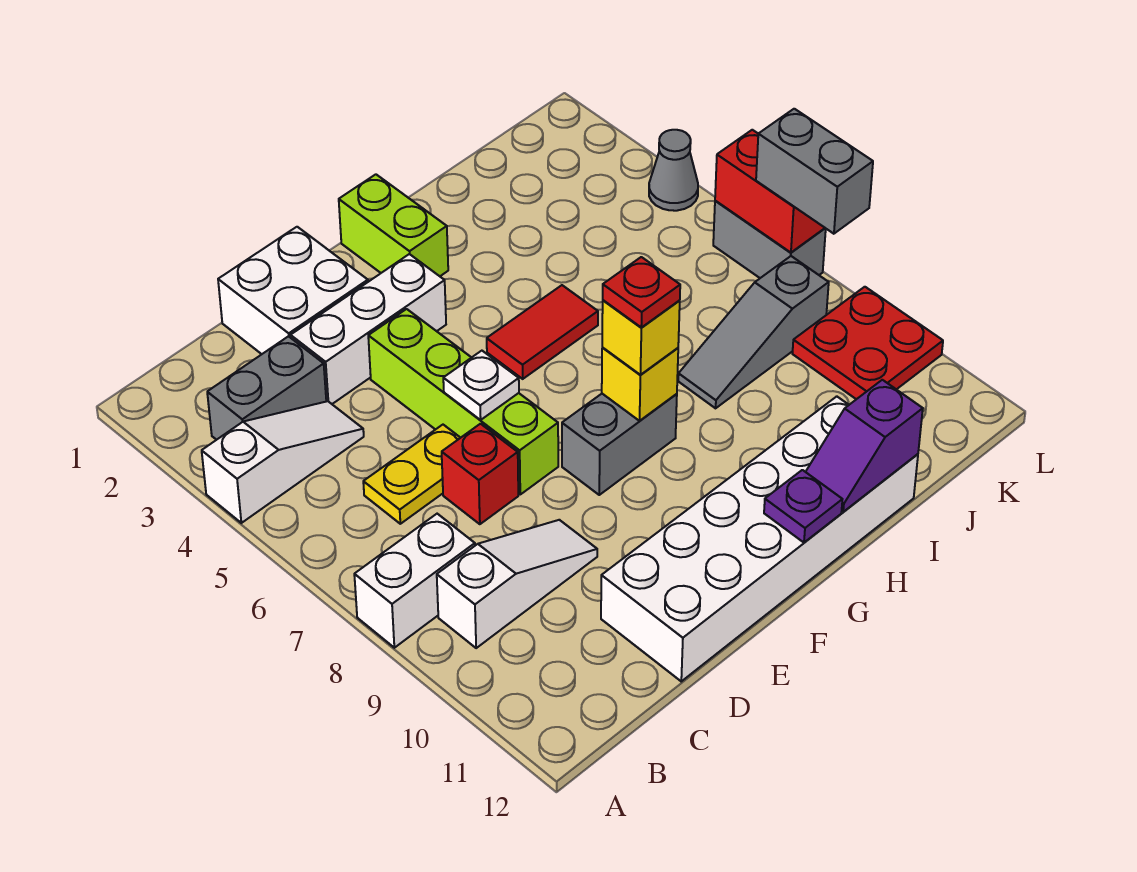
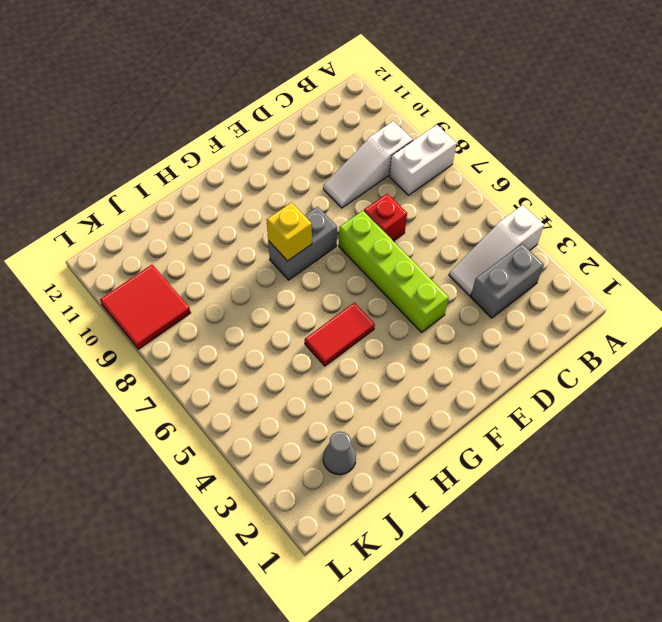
grey 1x1 cone [323,432,356,475] -> grey 1x1 cone moved to [649,130,698,211]
red 2x2 tile [100,265,191,349] -> red 2x2 plate [792,287,943,399]
none -> yellow 1x2 plate [363,425,460,524]
none -> white 2x2 brick [218,227,368,354]
none -> white 1x3 brick [291,254,446,404]

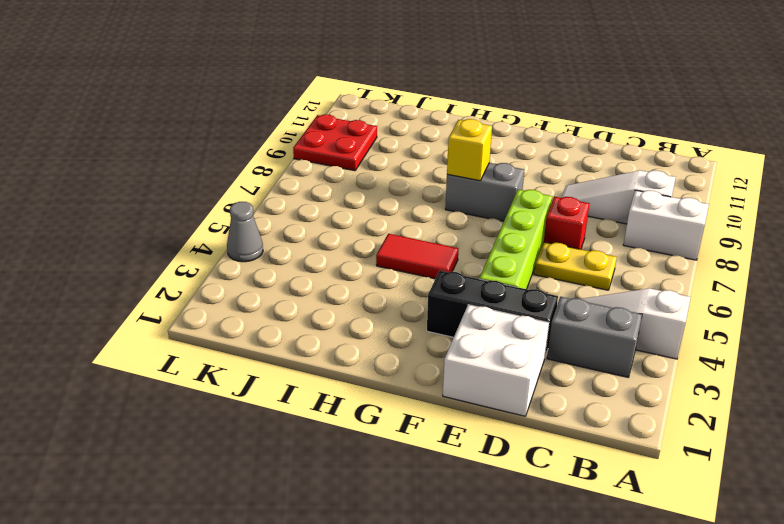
black 1x3 brick [427,271,558,357] -> white 1x3 brick [291,254,446,404]
none -> white 2x6 brick [601,396,918,681]
none -> lime 1x2 brick [339,174,448,276]
none -> grey 1x3 slope [678,256,829,408]

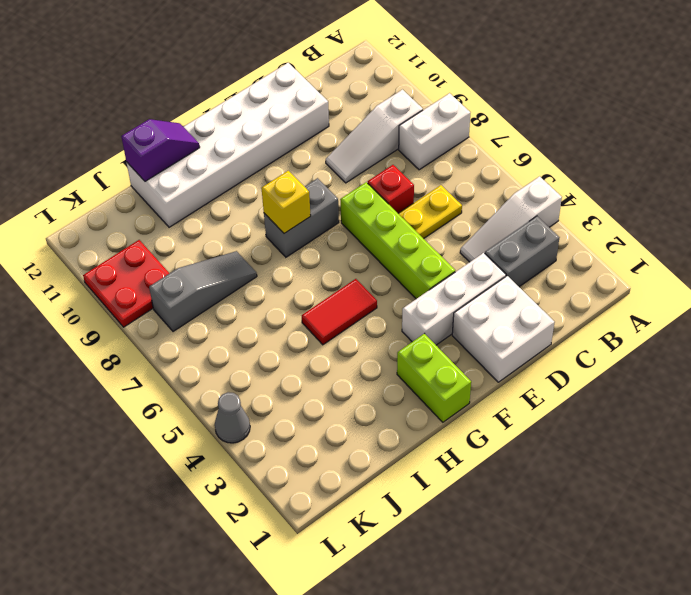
none -> grey 1x2 brick [713,201,826,278]
none -> white 1x1 plate [443,351,519,420]
none -> purple 1x1 plate [764,470,842,542]

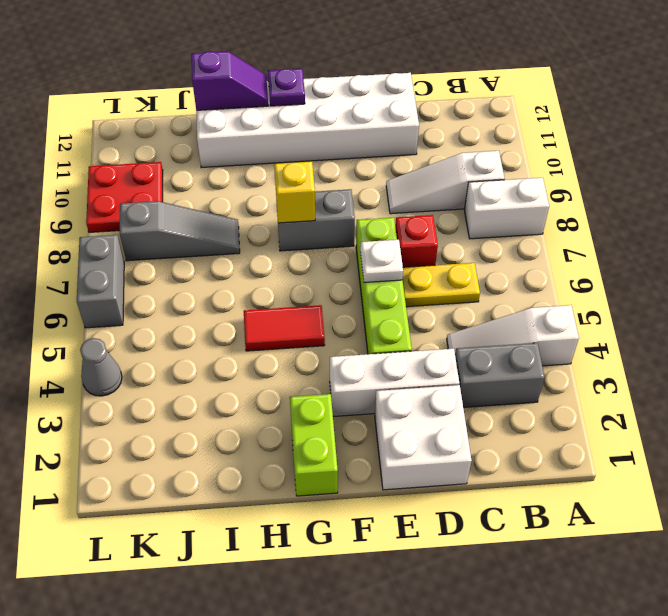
none -> red 1x2 brick [715,130,825,253]
none -> yellow 1x1 brick [602,300,680,375]
none -> grey 1x2 brick [756,109,873,234]

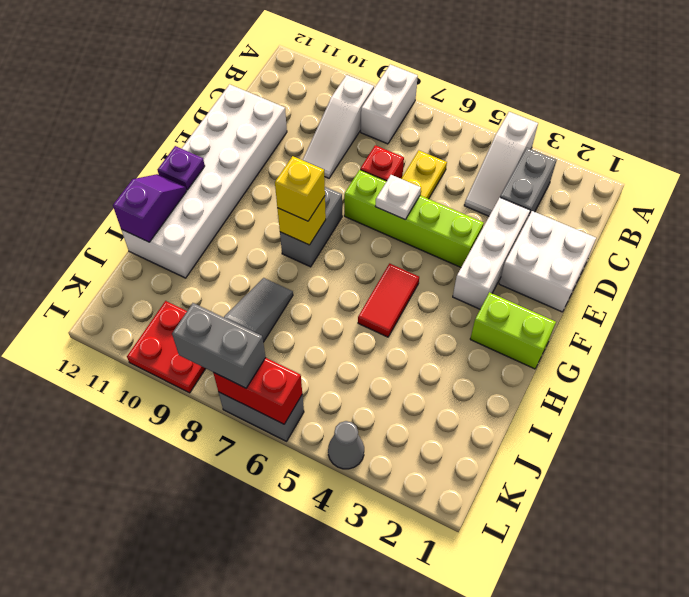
none -> red 1x1 plate [603,257,680,328]

